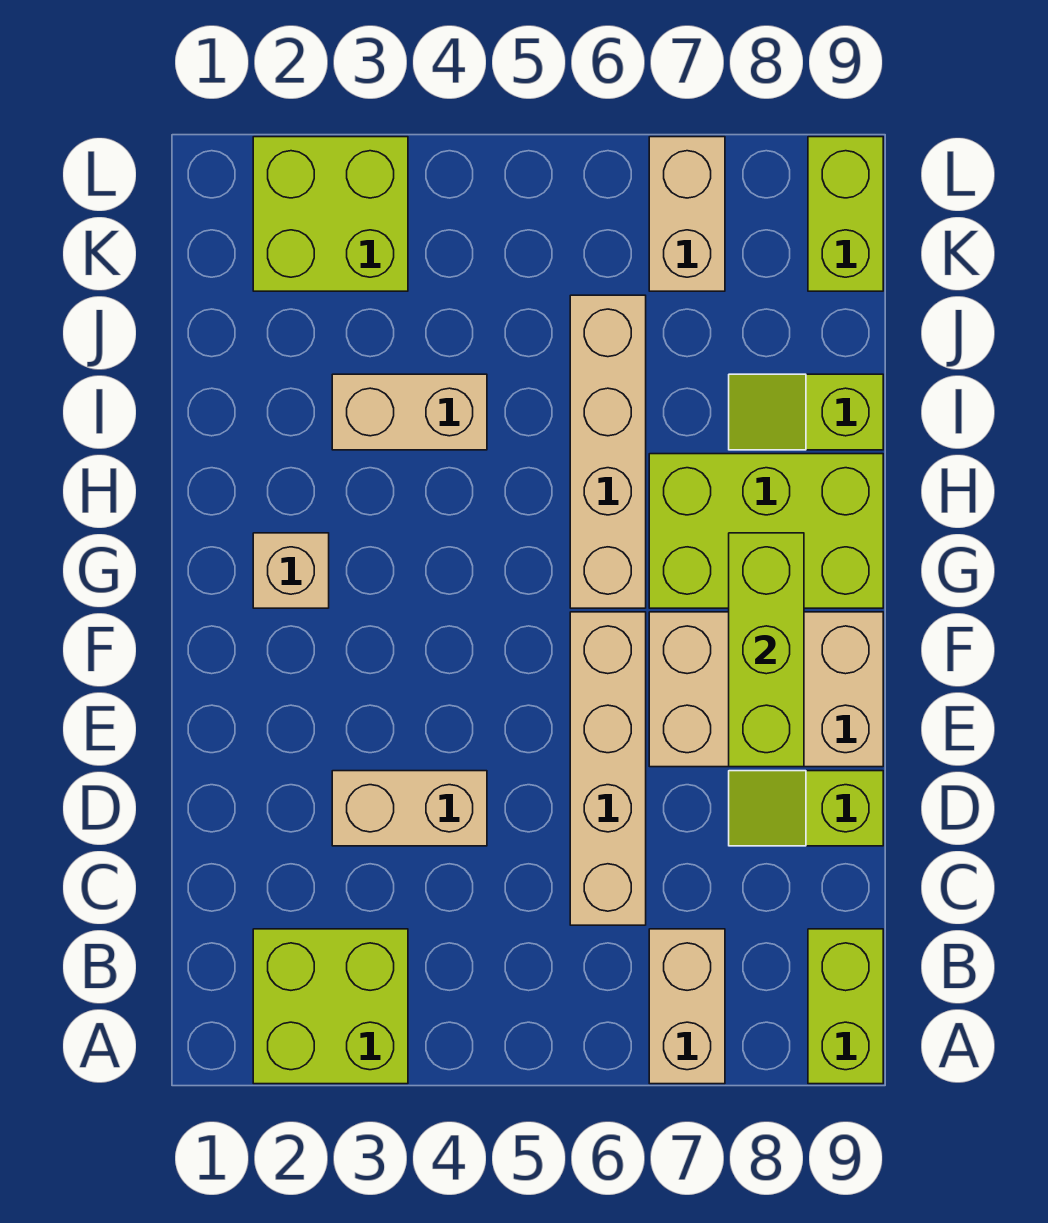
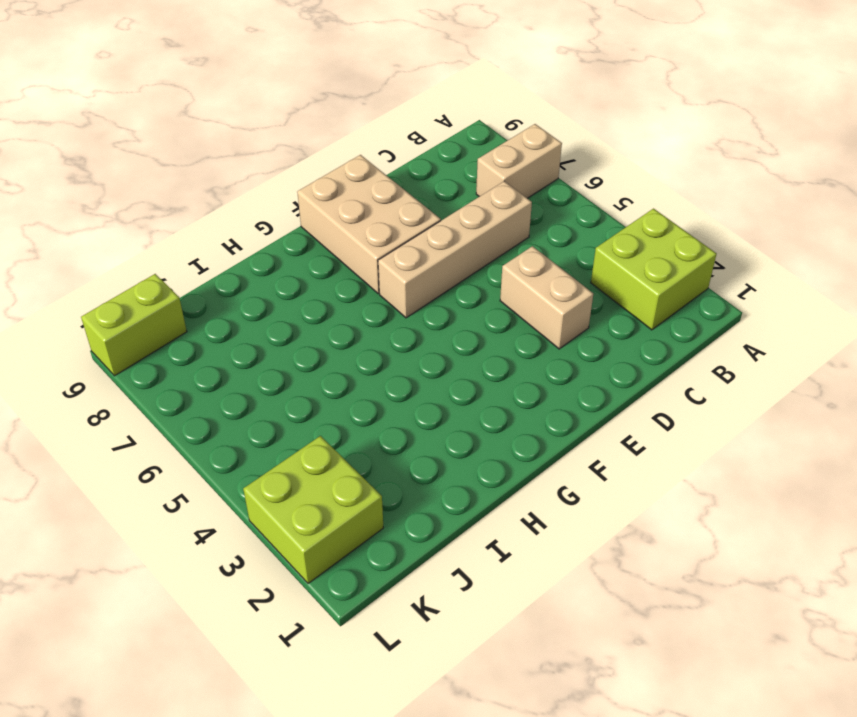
none -> lime 1x2 brick [808,929,883,1084]
none -> lime 1x2 slope [729,771,883,846]
none -> tan 1x1 brick [253,533,329,608]

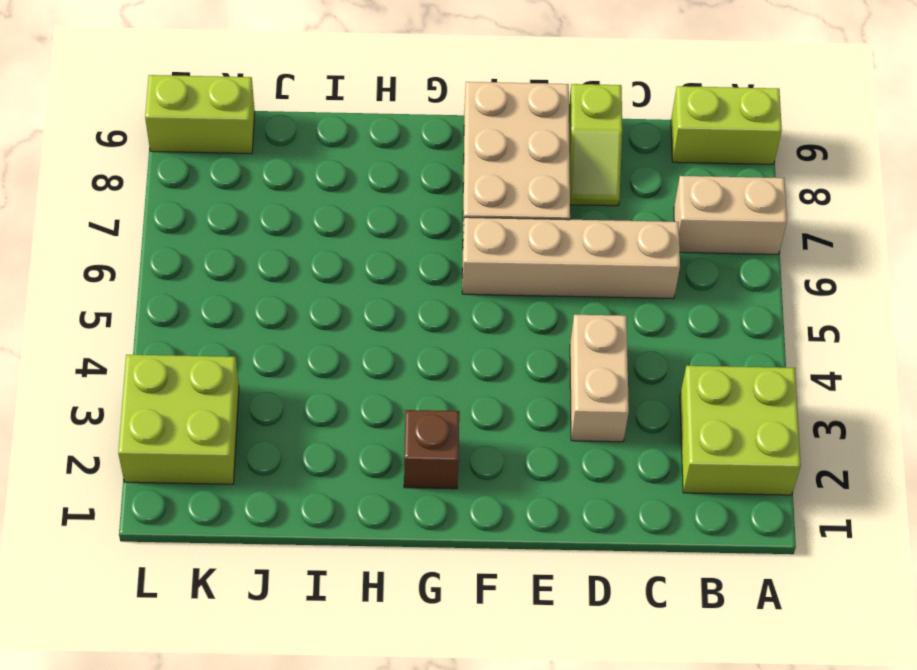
brown 1x1 brick [404,410,459,489] -> tan 1x1 brick [253,533,329,608]
none -> tan 1x4 brick [570,295,646,608]
none -> lime 2x3 brick [649,454,883,608]
none -> tan 1x2 brick [332,374,487,450]

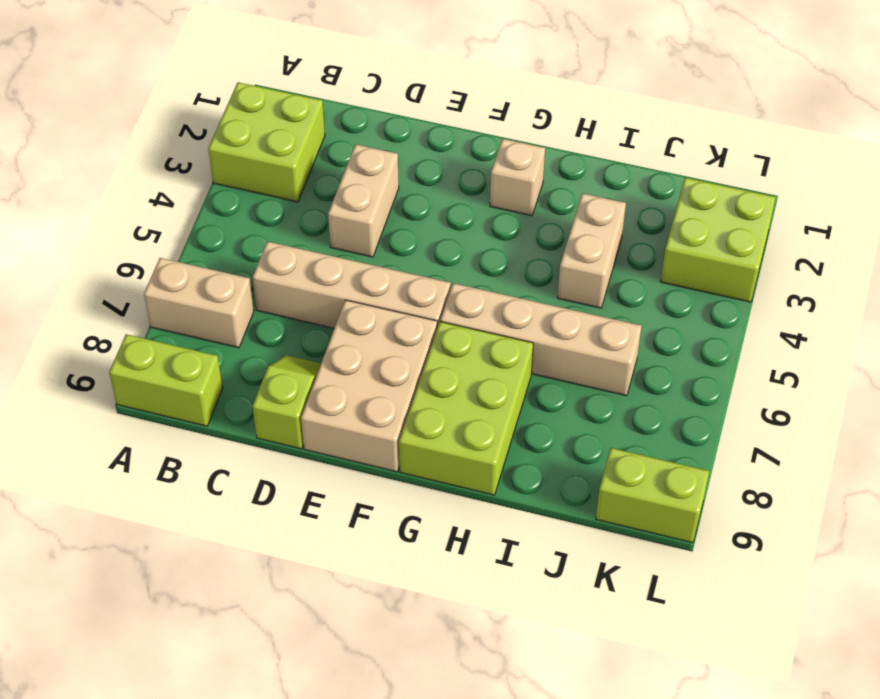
none -> lime 1x2 slope [729,374,883,450]
none -> tan 1x2 brick [649,137,725,291]
none -> lime 1x3 brick [729,533,804,767]

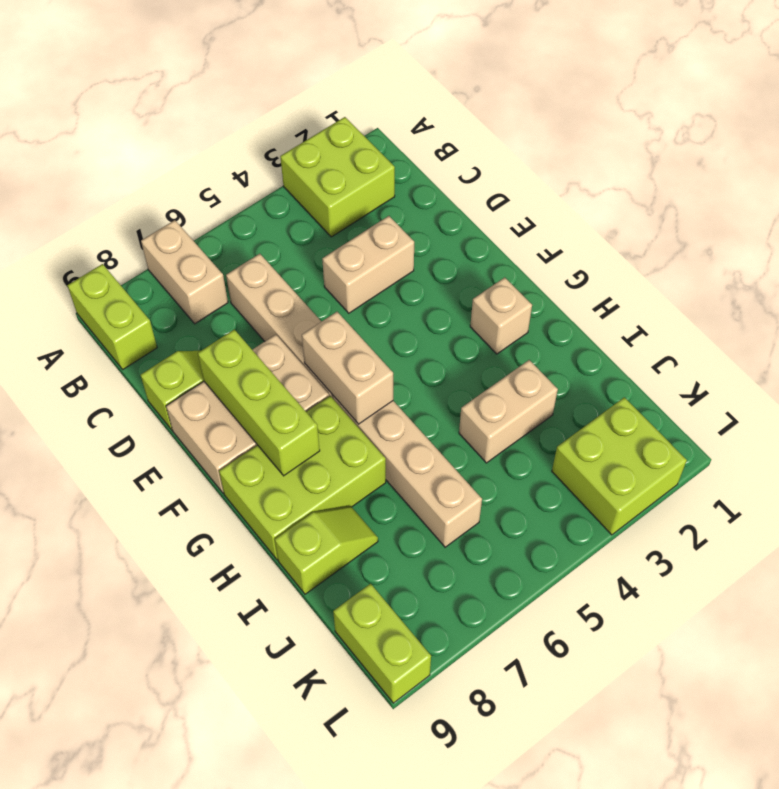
tan 1x2 brick [302,312,393,424] -> tan 1x2 brick moved to [649,137,725,291]

